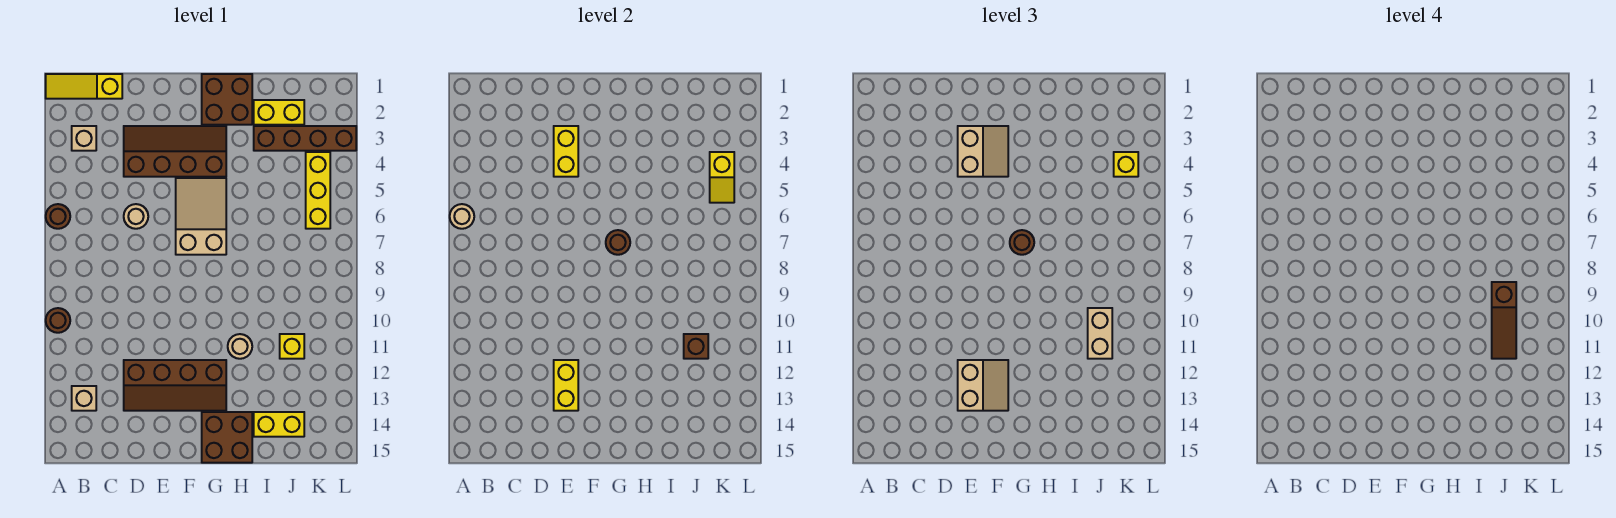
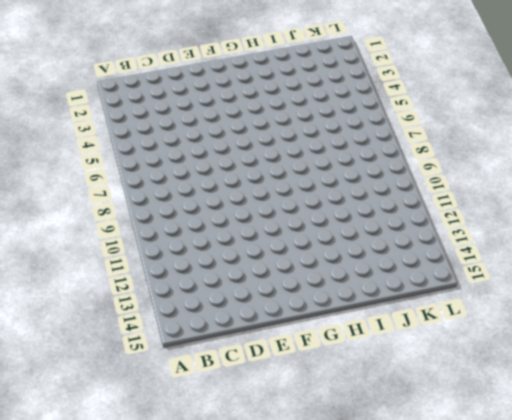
none -> yellow 1x3 slope [46,74,122,99]
none -> brown 1x1 round brick [46,204,70,229]
none -> brown 1x1 round brick [46,308,70,333]

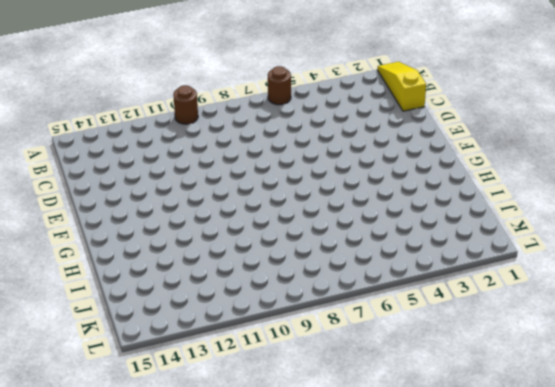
none -> tan 1x1 brick [72,126,96,151]
none -> tan 1x1 brick [72,386,96,411]
none -> brown 2x4 slope [124,126,226,177]

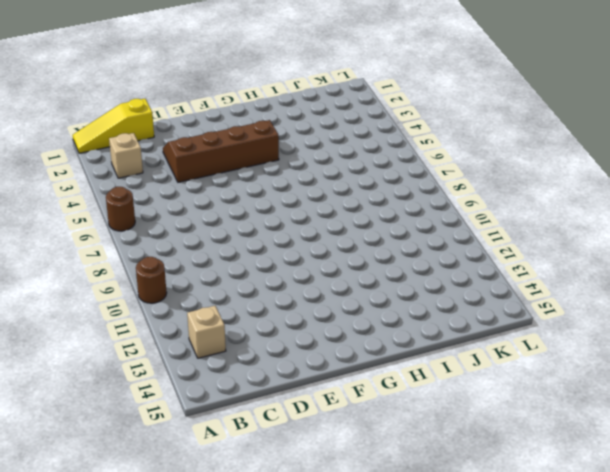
none -> tan 1x1 round brick [124,204,148,229]
none -> brown 2x4 slope [124,360,226,411]
none -> tan 2x3 slope [176,178,226,255]

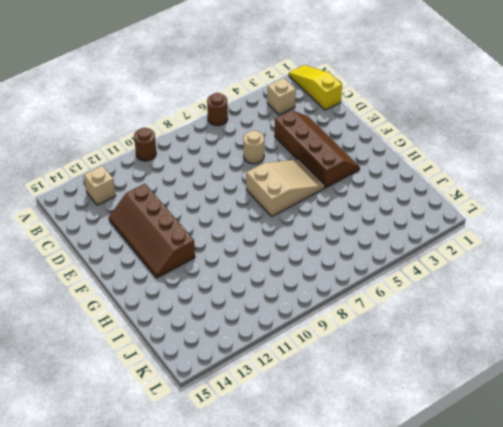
none -> brown 2x2 brick [202,74,252,125]
none -> brown 2x2 brick [202,412,252,463]
none -> tan 1x1 round brick [228,334,252,359]

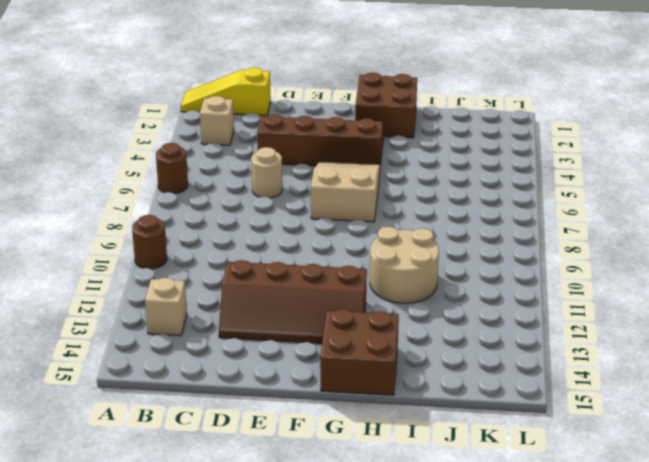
tan 2x2 round brick [370,227,439,303] -> tan 1x1 round brick [228,334,252,359]
none -> yellow 1x2 brick [254,100,304,125]
none -> brown 1x4 brick [254,126,356,151]
none -> yellow 1x2 brick [254,412,304,437]

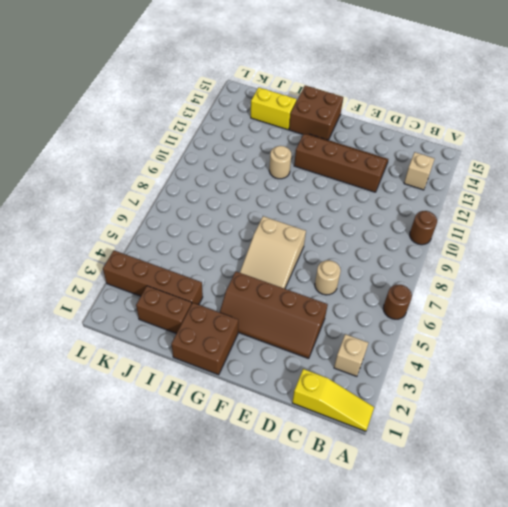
brown 1x2 brick [136,286,192,334] -> yellow 1x2 brick [254,100,304,125]
none -> yellow 1x1 brick [280,334,304,359]
none -> yellow 1x3 brick [306,152,330,229]
none -> tan 1x1 round brick [450,204,474,229]

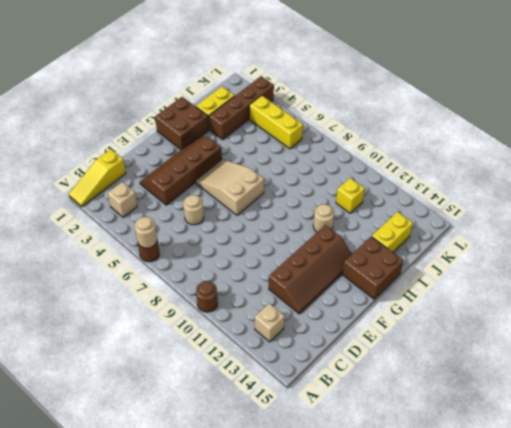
none -> yellow 1x2 brick [554,126,578,177]
none -> yellow 1x2 brick [554,360,578,411]
none -> brown 1x1 round brick [606,230,630,255]

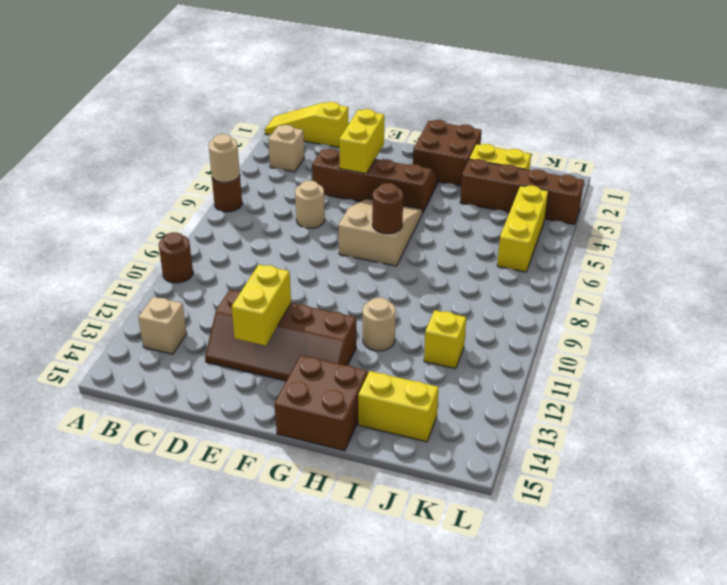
none -> brown 1x1 brick [684,334,708,359]
none -> yellow 1x2 slope [710,152,734,203]
none -> tan 2x2 slope [958,126,1008,177]

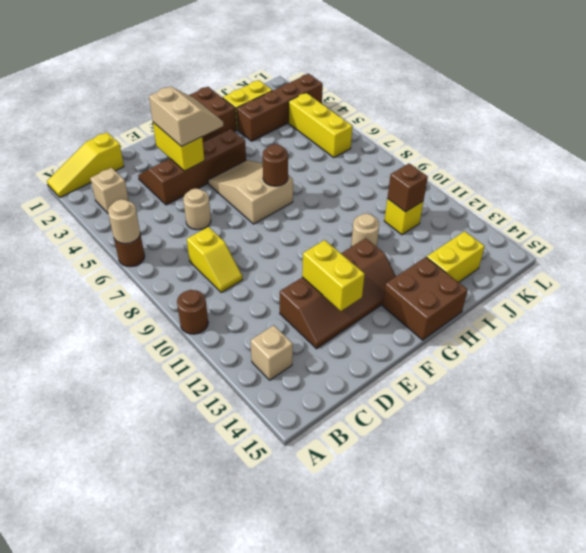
yellow 1x2 slope [187,227,243,293] -> yellow 1x2 slope moved to [710,152,734,203]
none -> tan 2x2 slope [958,360,1008,411]
none -> brown 1x1 round brick [1010,230,1034,255]
none -> tan 1x2 brick [1088,308,1112,359]

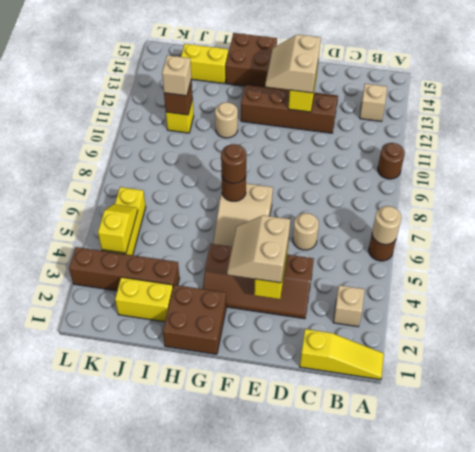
tan 1x1 brick [162,55,191,96] -> tan 1x2 brick [1088,308,1112,359]
none -> yellow 1x1 brick [1114,152,1138,177]
none -> brown 1x3 slope [1492,282,1516,359]

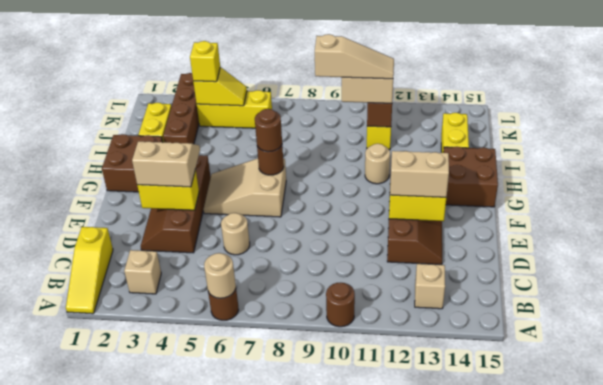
tan 1x3 slope [315,34,394,79] -> brown 1x3 slope [1492,282,1516,359]

